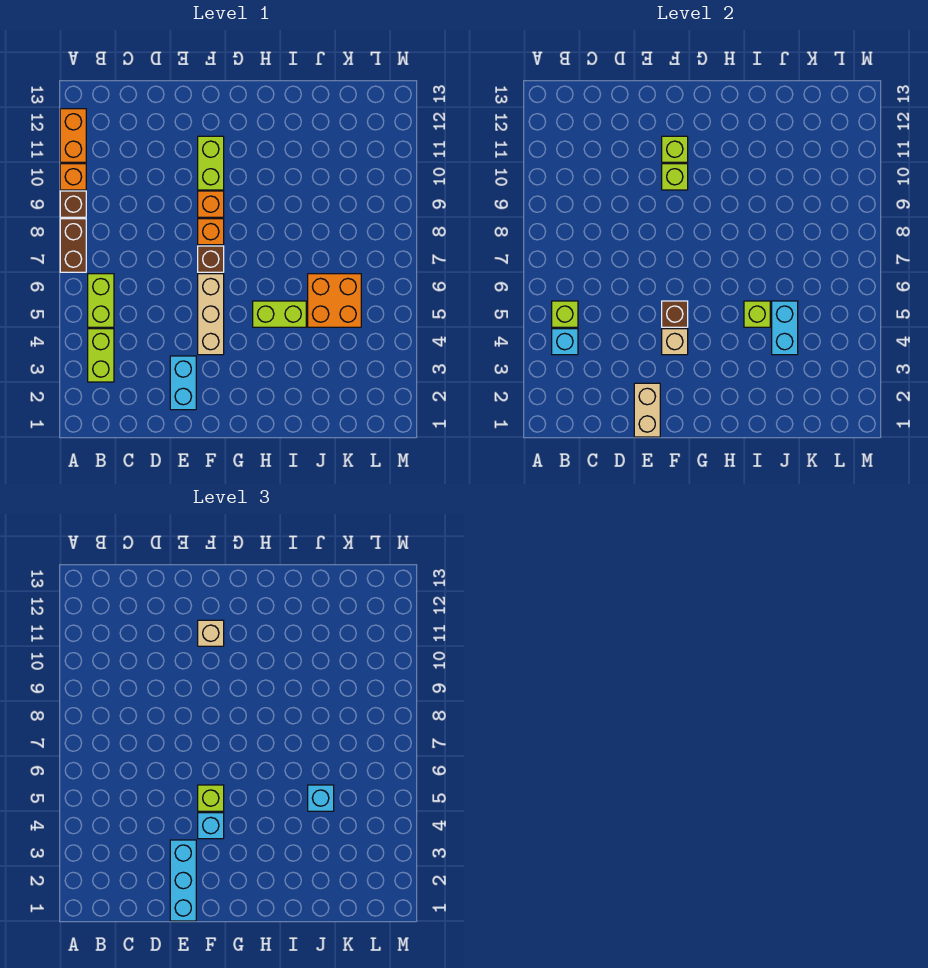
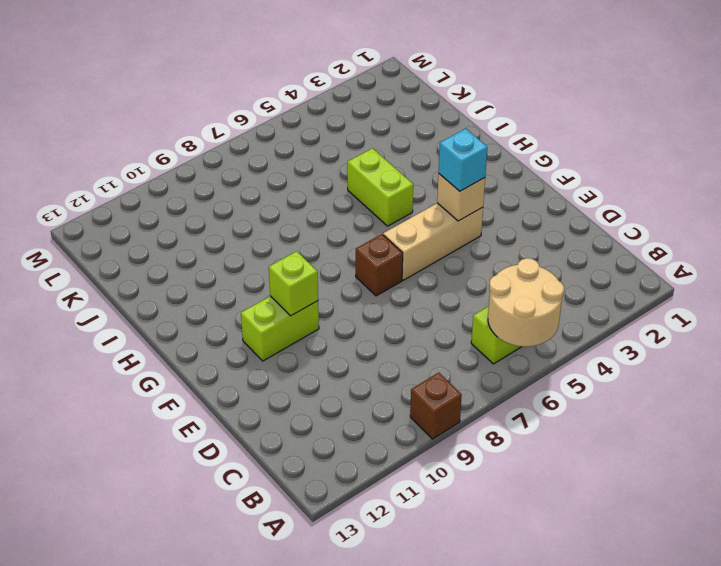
tan 2x2 round brick [488,258,564,347] -> lime 1x1 brick [552,301,578,327]
none -> brown 1x2 brick [60,219,86,272]
none -> orange 1x1 brick [60,164,86,190]
none -> orange 1x2 brick [60,109,86,162]

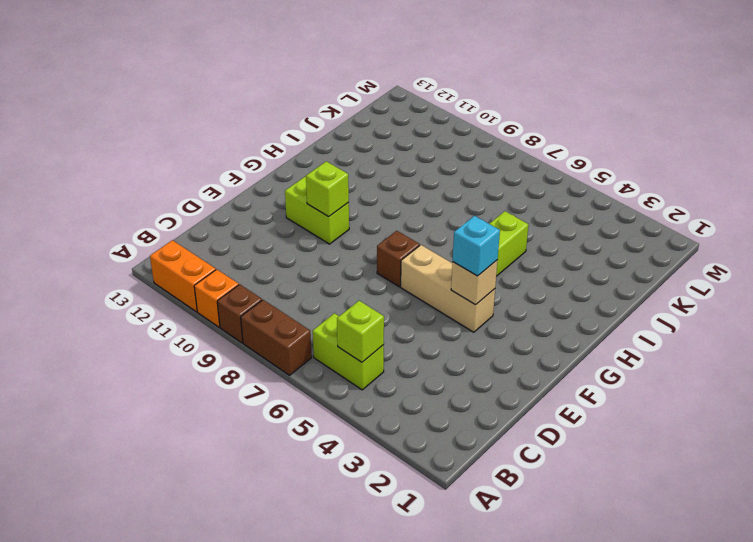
none -> lime 1x2 brick [88,329,114,382]
none -> cyan 1x2 brick [170,356,196,410]
none -> orange 1x1 brick [198,219,224,245]

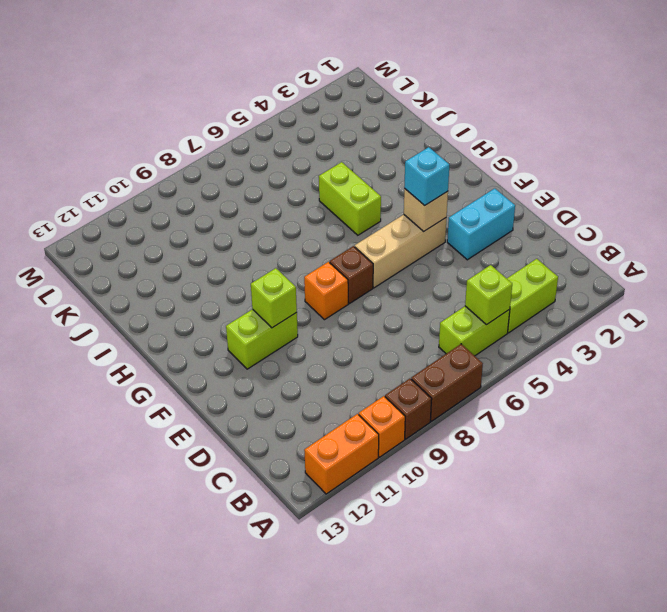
none -> orange 1x1 brick [198,191,224,217]
none -> orange 2x2 brick [308,274,361,327]
none -> cyan 1x1 brick [552,329,578,355]

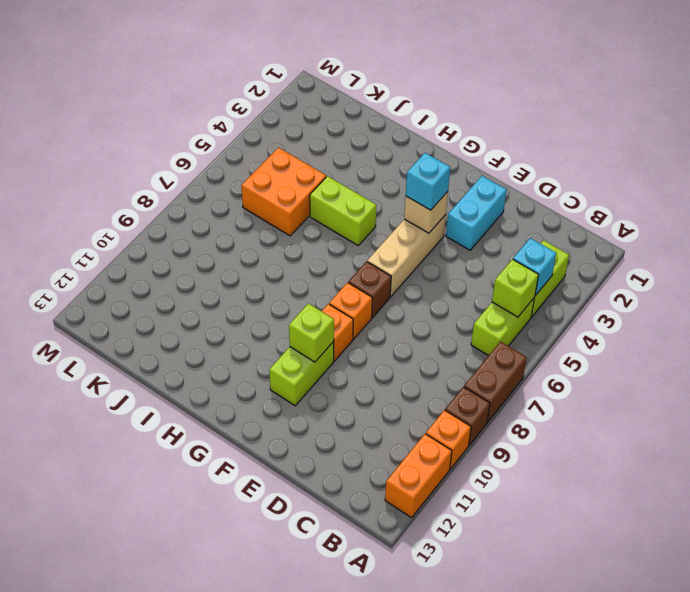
none -> tan 1x2 brick [634,383,660,437]
none -> brown 1x1 brick [662,301,688,327]
none -> lime 1x1 brick [662,136,688,162]

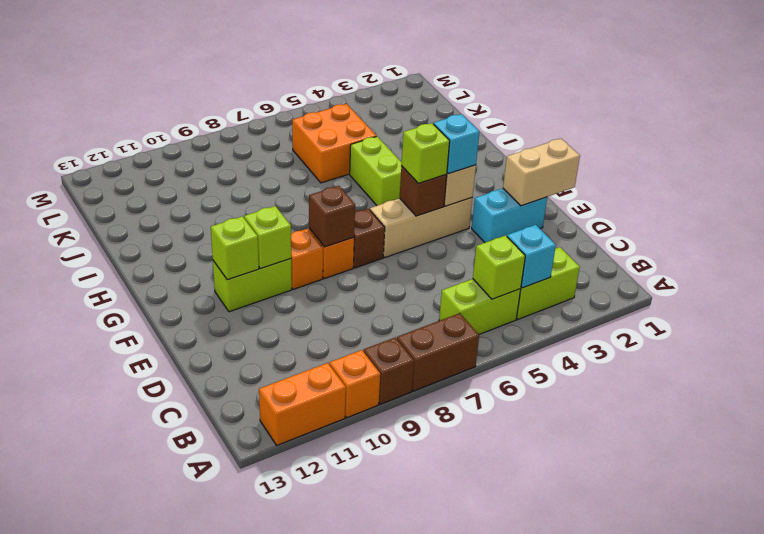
brown 1x1 brick [309,186,355,247] -> none
none -> lime 1x1 brick [744,301,770,327]
none -> cyan 1x2 brick [772,301,798,355]
none -> cyan 1x3 brick [170,840,196,921]

